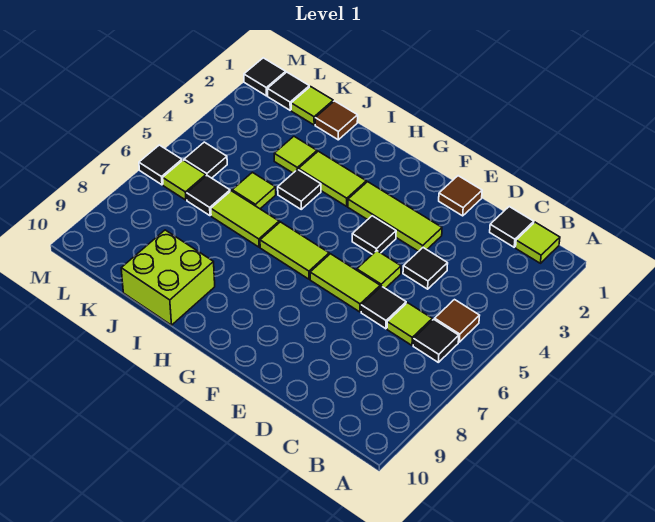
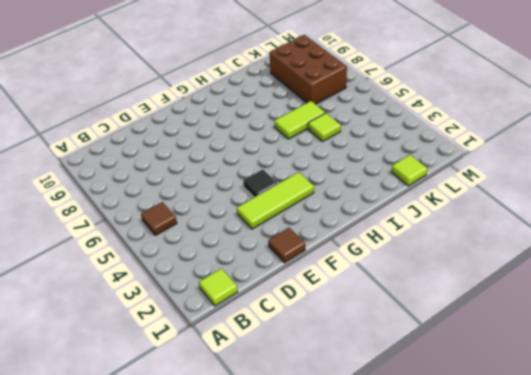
brown 2x3 brick [269,35,347,104] -> none
none -> black 1x1 tile [413,319,459,362]
none -> black 1x1 tile [490,207,534,247]
none -> lime 1x1 tile [387,303,432,345]

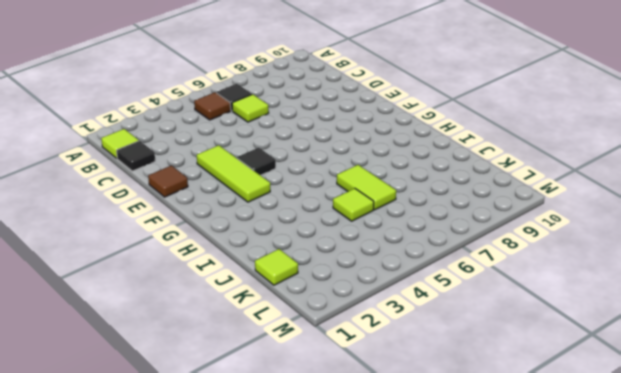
none -> black 1x1 tile [403,248,448,289]
none -> black 1x1 tile [361,286,406,329]
none -> lime 1x1 tile [357,251,401,288]

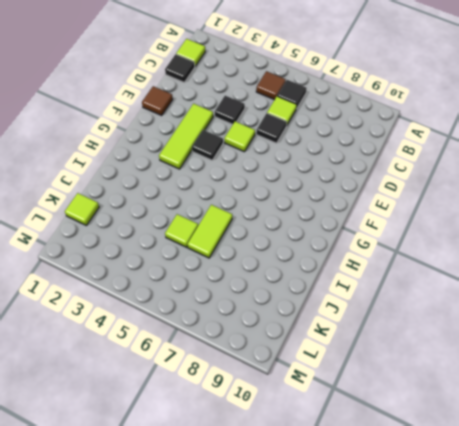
none -> lime 1x2 tile [310,254,380,312]
none -> lime 1x2 tile [260,222,329,279]
none -> lime 1x2 tile [299,151,366,206]

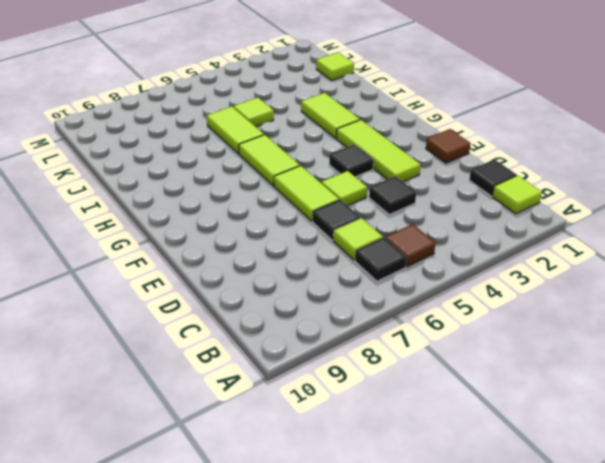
none -> black 1x1 tile [278,169,321,209]
none -> lime 2x2 brick [121,230,215,325]
none -> brown 1x1 tile [315,101,358,140]

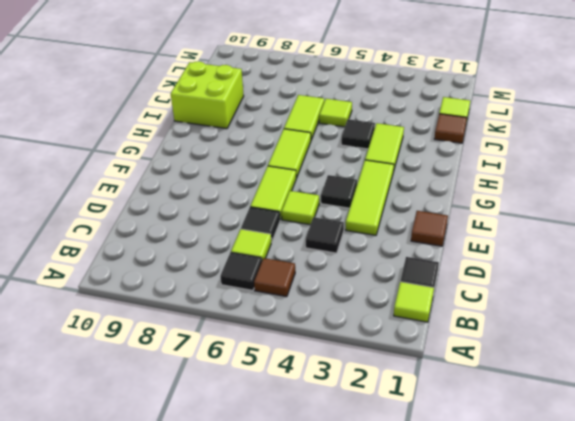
none -> lime 1x1 tile [274,136,317,173]
none -> black 1x1 tile [187,176,230,216]
none -> black 1x1 tile [267,72,309,110]

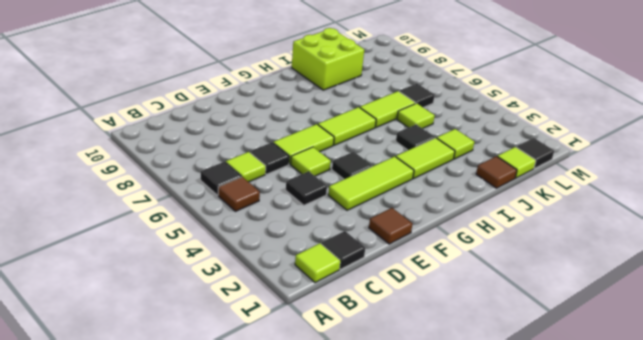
none -> black 1x1 tile [184,142,227,178]
none -> lime 1x1 tile [163,160,206,200]
none -> black 1x1 tile [244,58,286,96]

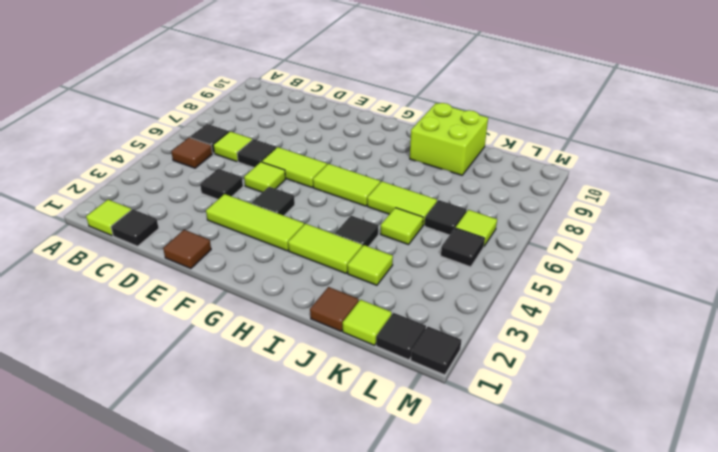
none -> black 1x1 tile [139,145,182,185]

